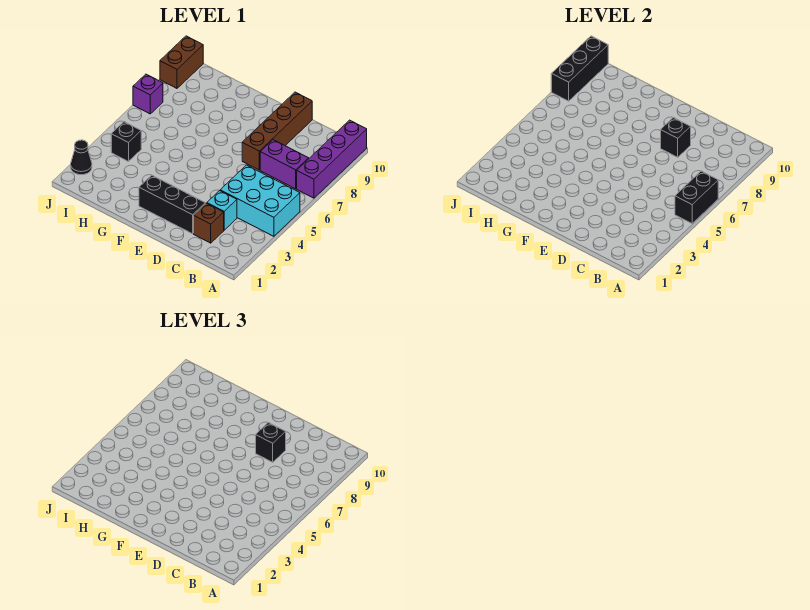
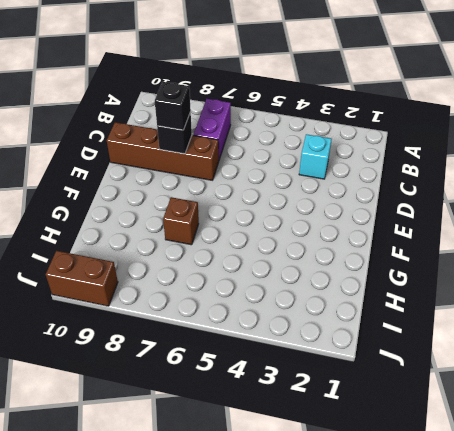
brown 1x1 brick [163,197,199,245] -> brown 1x1 brick moved to [194,203,224,243]
none -> cyan 2x3 brick [220,165,300,236]
none -> purple 1x4 brick [297,120,367,198]
none -> black 1x3 brick [139,175,205,234]

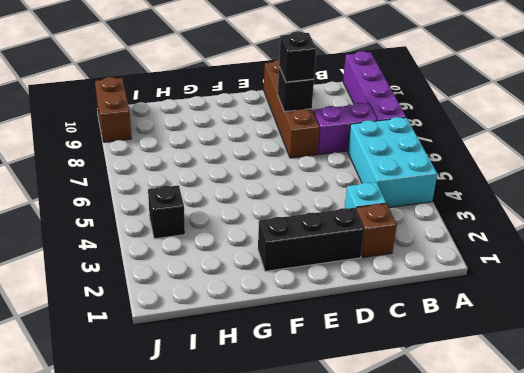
cyan 2x3 brick [348,117,437,208] -> cyan 2x3 brick turned to [220,165,300,236]
none -> black 1x1 cone [71,140,92,175]
none -> purple 1x1 brick [133,74,163,114]
none -> black 1x2 brick [675,171,718,223]

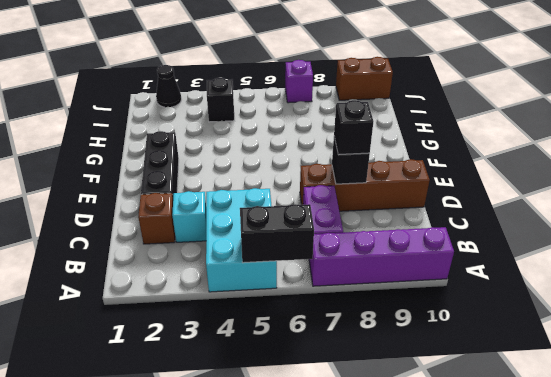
none -> black 1x3 brick [551,36,608,101]

